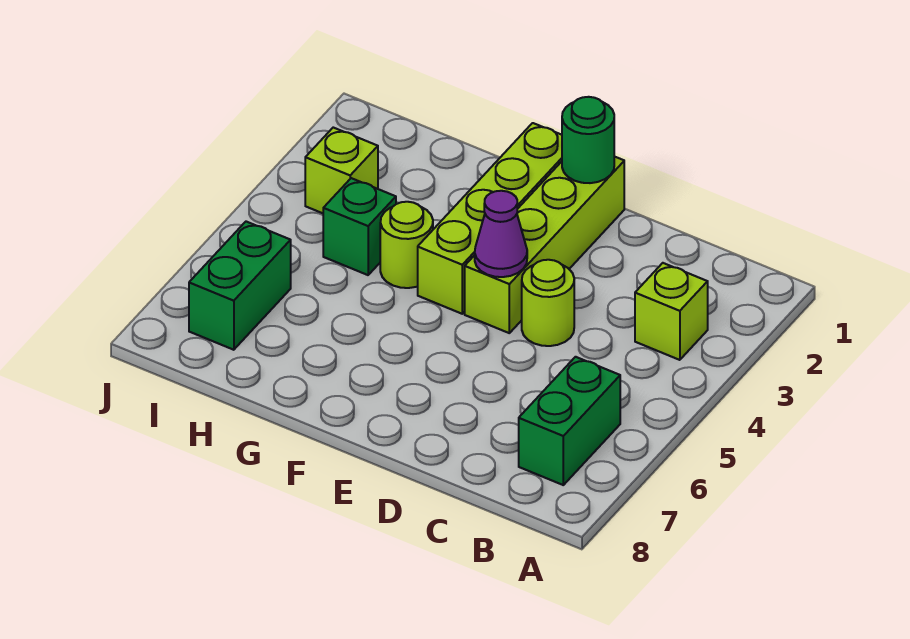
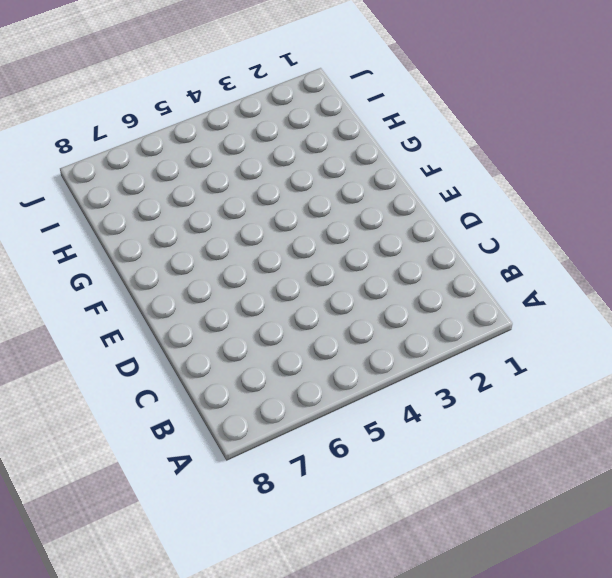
none -> lime 1x1 brick [635,263,708,360]
none -> green 1x2 brick [519,357,620,485]

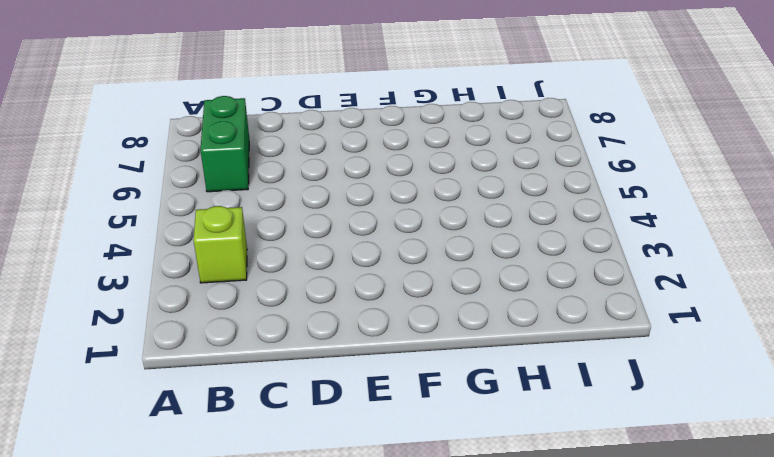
none -> lime 1x1 round brick [522,260,574,346]
none -> lime 1x4 brick [465,156,624,333]

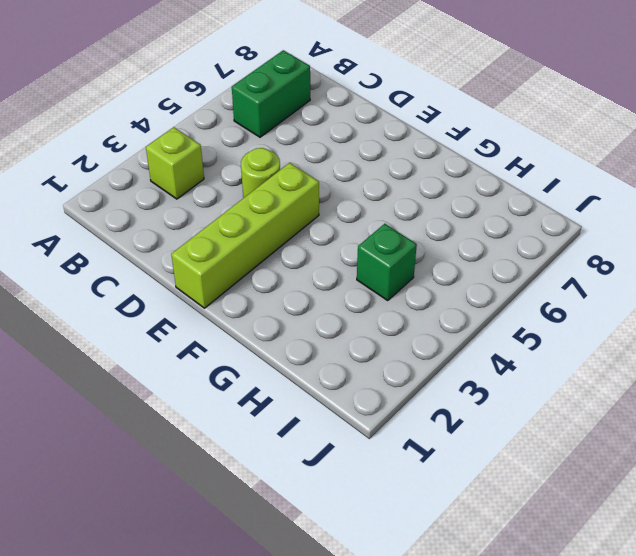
none -> lime 1x4 brick [418,123,562,314]
none -> lime 1x1 round brick [380,202,433,288]

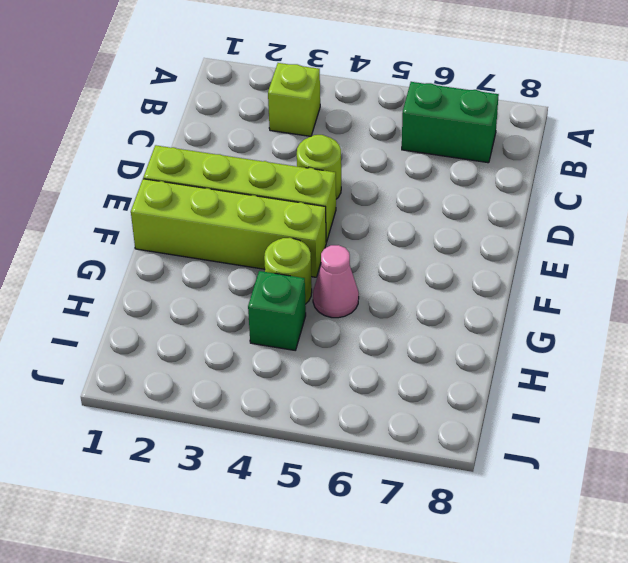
pink 1x1 cone [313,245,359,318] -> none
none -> lime 1x1 brick [305,128,378,213]
none -> green 1x2 brick [189,222,291,350]

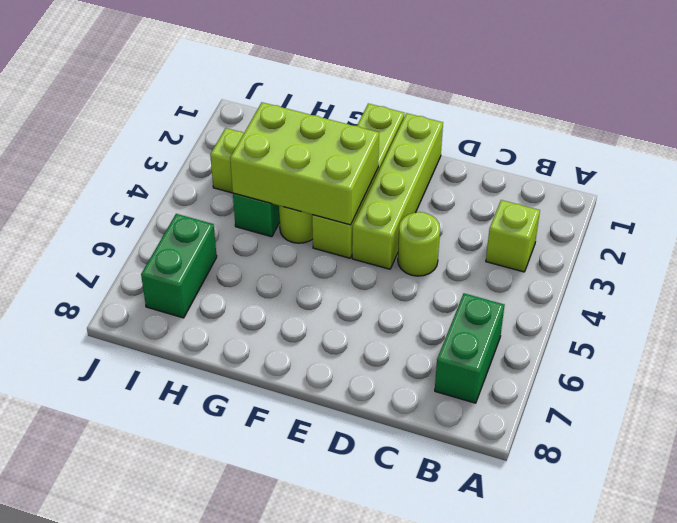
lime 2x3 brick [230,102,379,225] -> none
none -> green 1x1 round brick [562,97,614,183]
none -> purple 1x1 cone [475,191,527,277]

